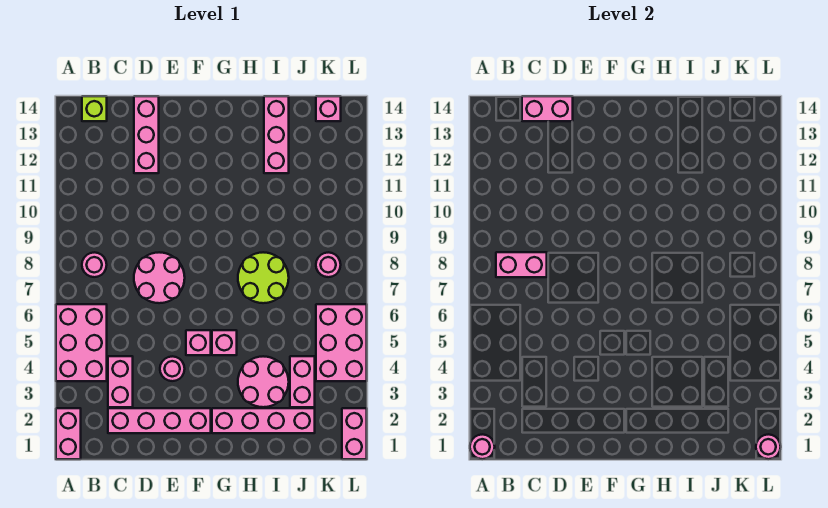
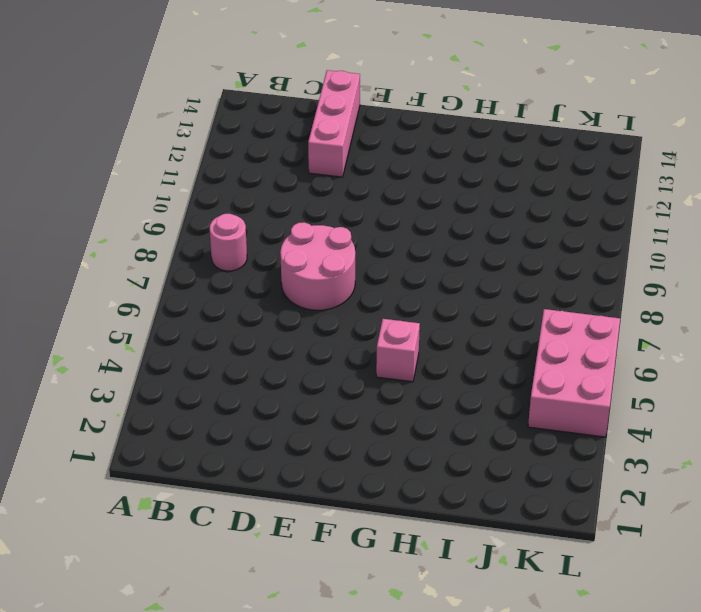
none -> pink 1x2 brick [56,408,81,459]
none -> pink 2x3 brick [56,304,107,381]
none -> lime 1x1 brick [82,96,107,121]

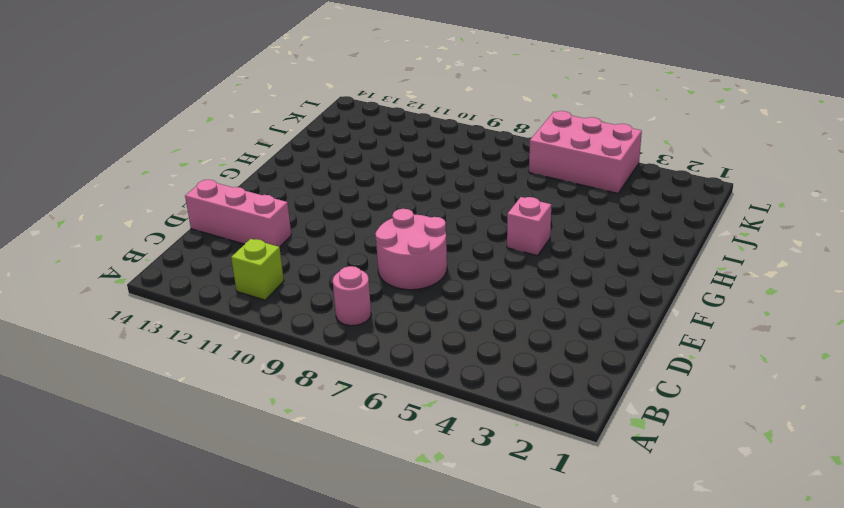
lime 1x1 brick [231,239,284,300] -> lime 1x1 brick moved to [82,96,107,121]
none -> pink 1x2 brick [56,408,81,459]
none -> pink 2x3 brick [56,304,107,381]
none -> pink 1x4 brick [108,408,211,433]

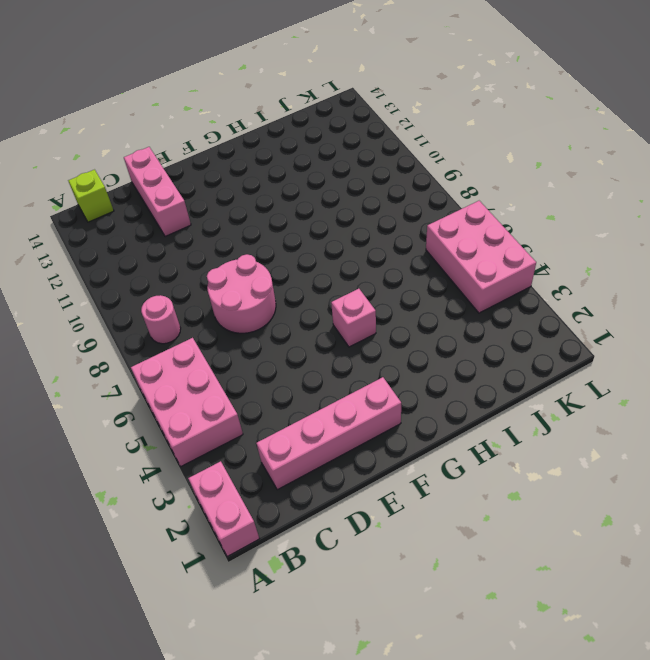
none -> pink 1x2 brick [108,356,133,407]
none -> pink 1x1 round brick [160,356,185,381]
none -> pink 1x1 brick [186,330,211,355]

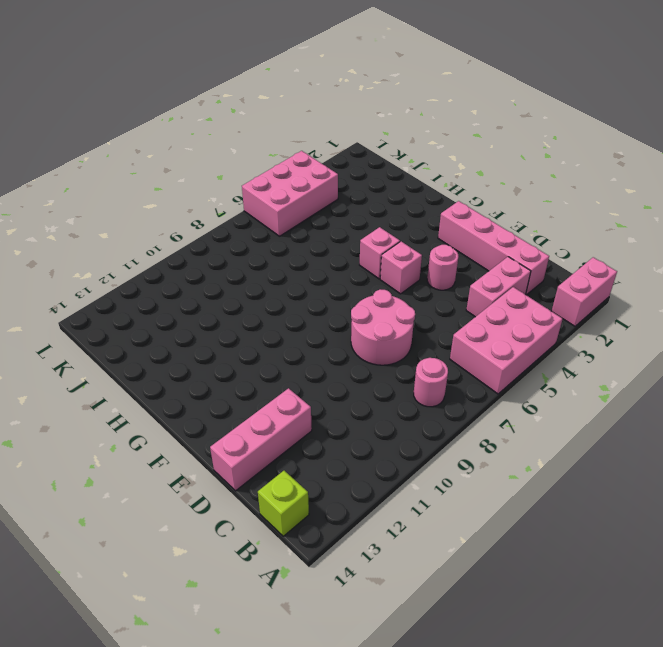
none -> pink 1x4 brick [212,408,315,433]
none -> pink 2x2 round brick [238,356,289,407]
none -> lime 2x2 round brick [238,252,289,303]

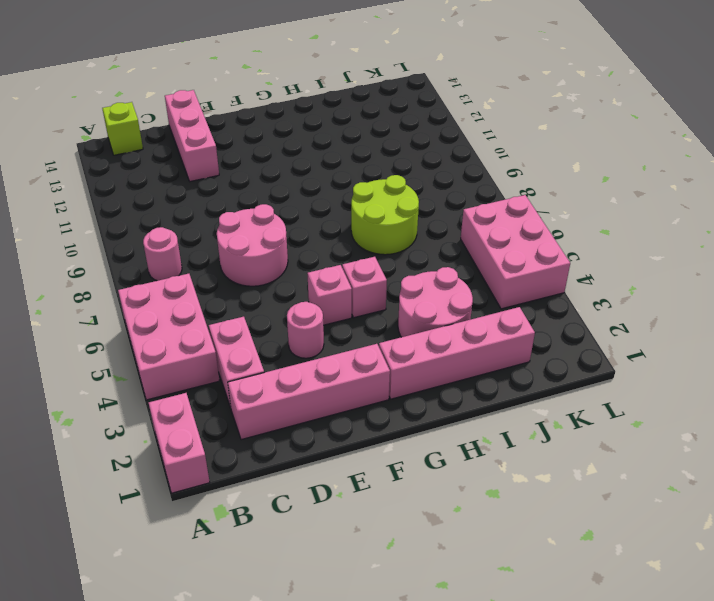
none -> pink 1x3 brick [264,96,289,173]
none -> pink 1x2 brick [290,356,315,407]
none -> pink 1x1 round brick [316,252,341,277]

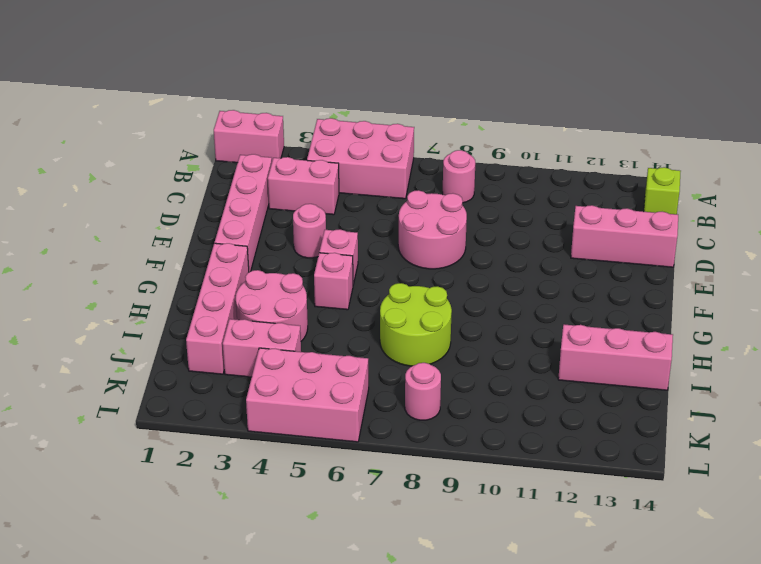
none -> pink 1x1 brick [316,96,341,121]
none -> pink 1x2 brick [342,408,367,459]
none -> pink 1x1 round brick [470,434,495,459]

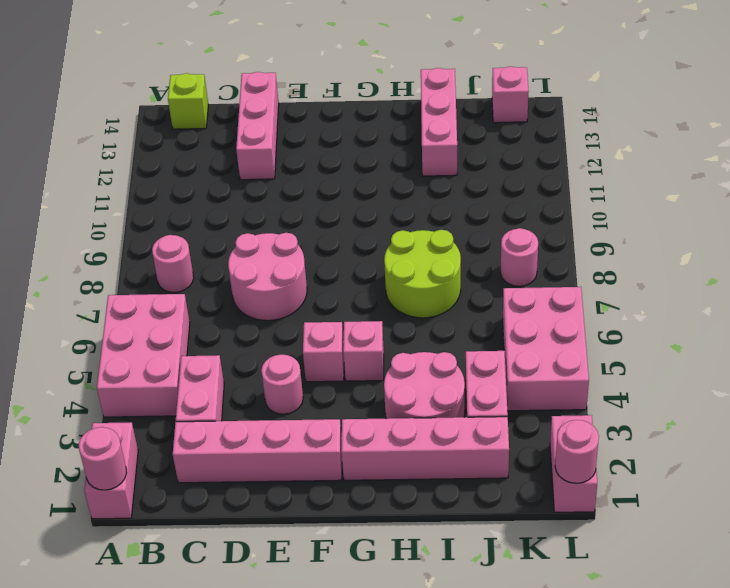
none -> pink 1x2 brick [496,252,547,277]
none -> pink 1x2 brick [522,96,573,121]

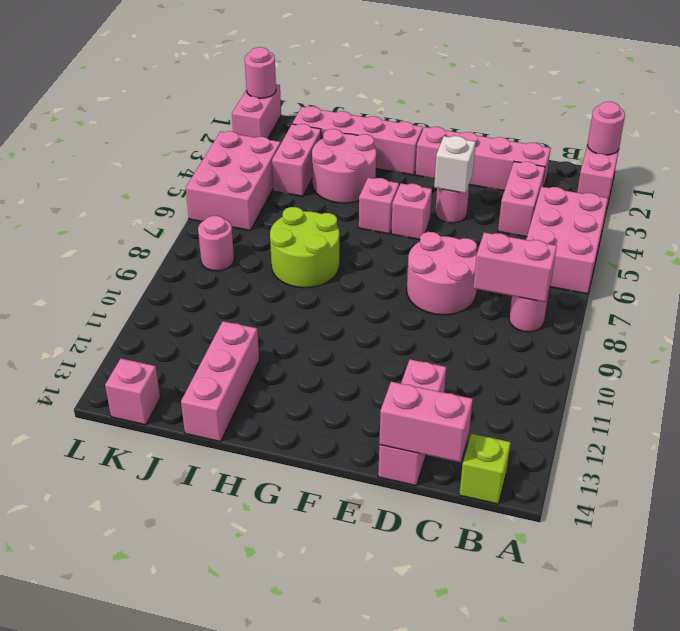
white 1x1 brick [434,136,476,193] -> none

